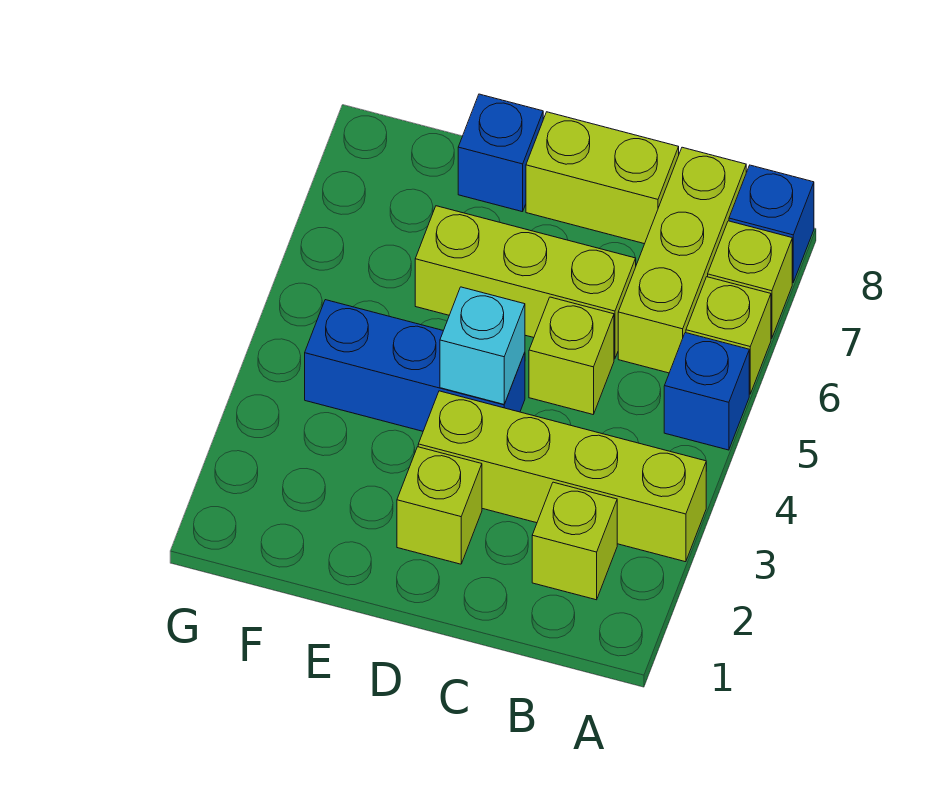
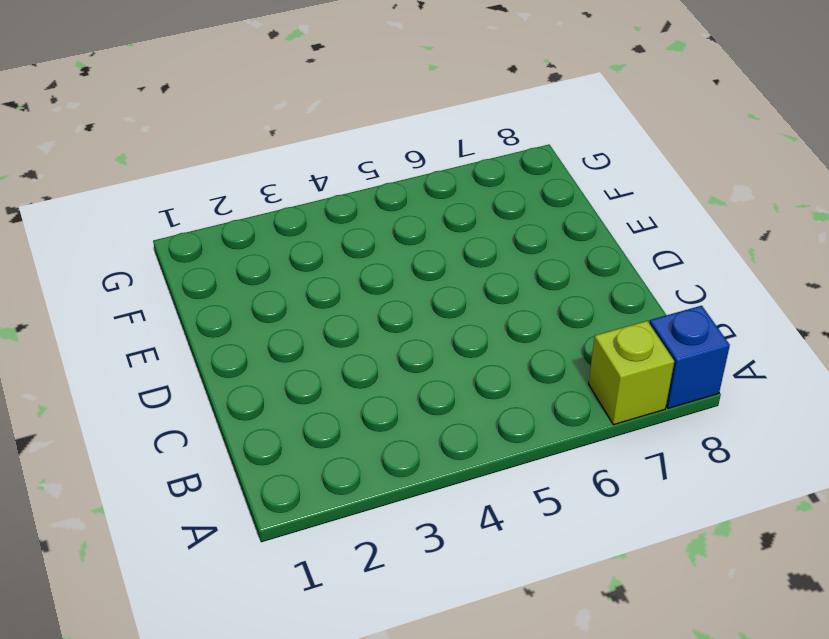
none -> lime 1x4 brick [418,391,706,562]
none -> blue 1x1 brick [664,333,749,450]
none -> lime 1x1 brick [686,277,771,394]

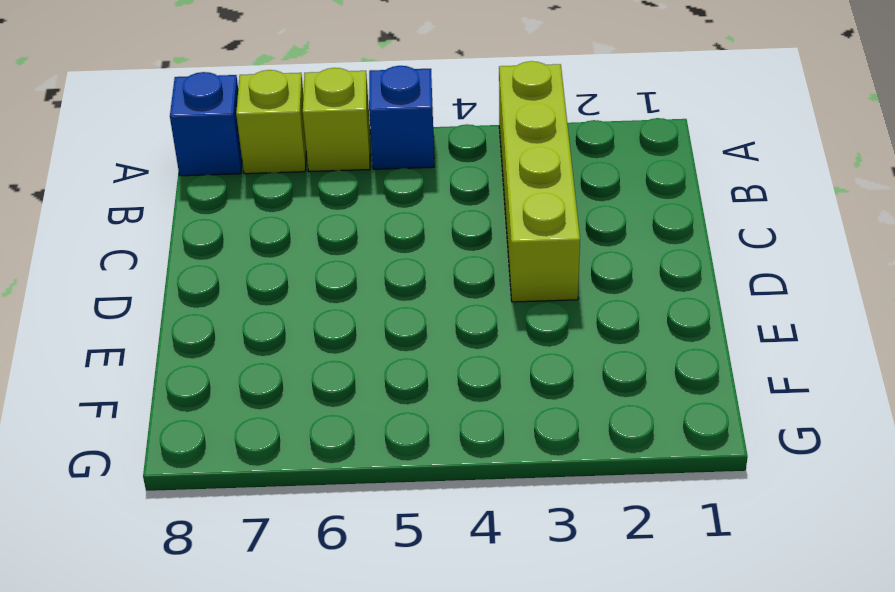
none -> lime 1x1 brick [532,482,617,600]
none -> lime 1x3 brick [618,147,746,373]
none -> lime 1x1 brick [529,297,614,414]

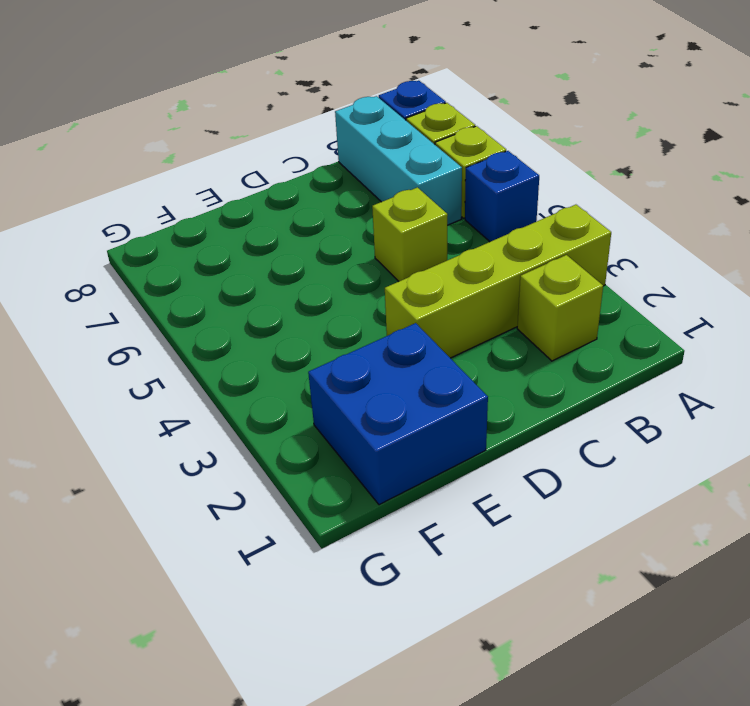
cyan 1x3 brick [335,96,462,225] -> lime 1x3 brick [618,147,746,373]
blue 2x2 brick [308,323,488,505] -> none
none -> lime 1x3 brick [415,206,636,359]
none -> lime 1x2 brick [526,112,679,244]
none -> lime 1x1 brick [397,447,482,564]

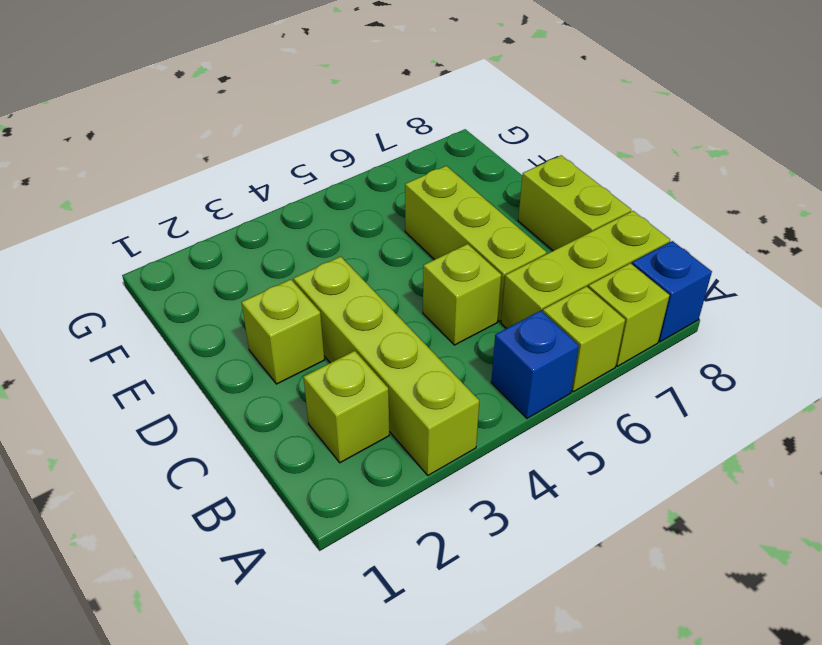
none -> blue 1x3 brick [305,300,525,431]
none -> blue 1x1 brick [458,94,543,212]
none -> cyan 1x1 brick [440,287,525,404]

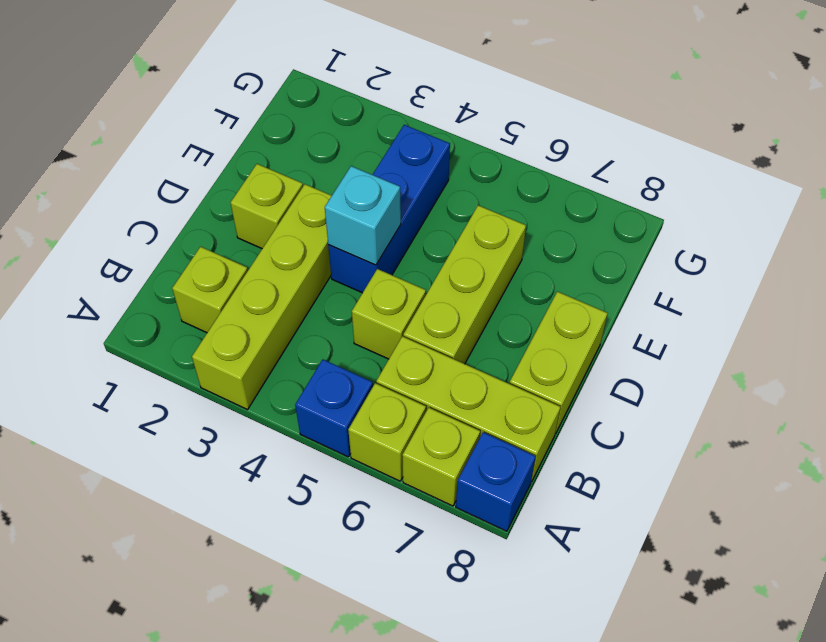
none -> blue 1x1 brick [458,94,543,212]

